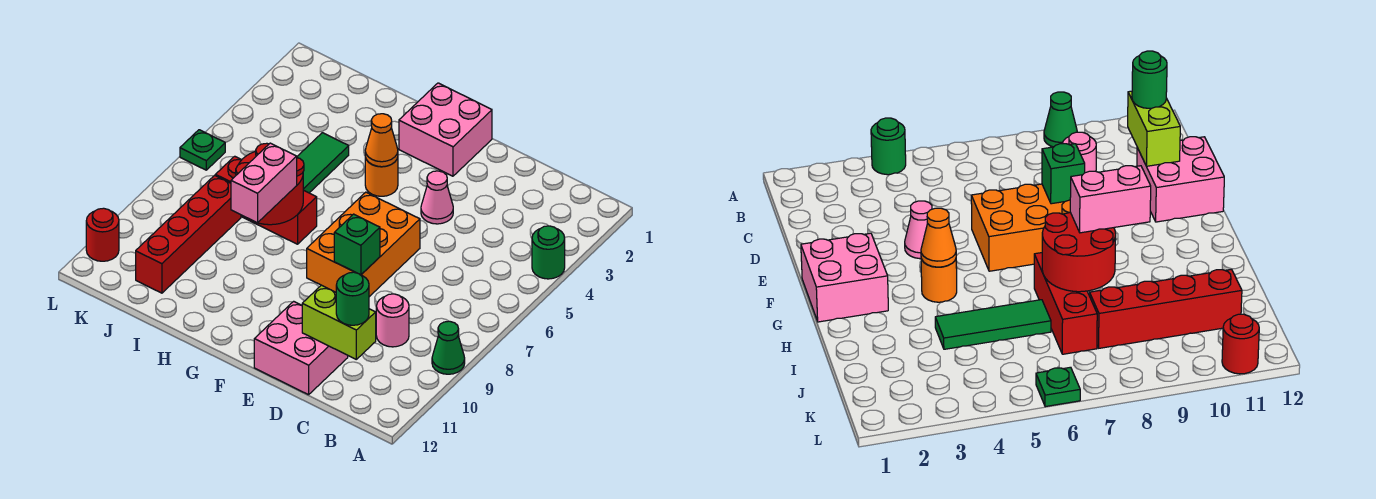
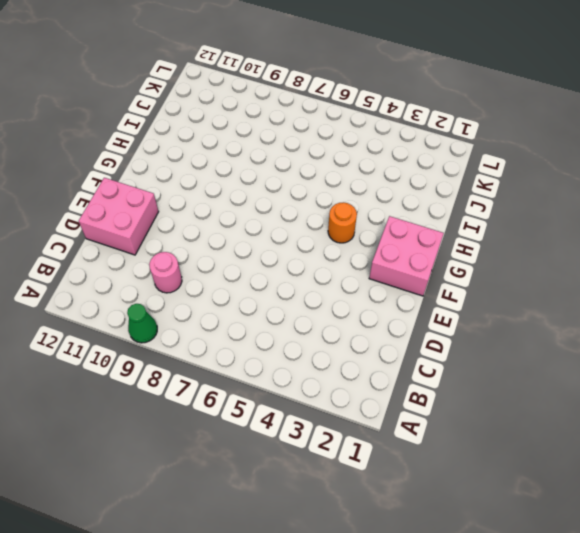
none -> green 1x1 round brick [532,226,565,279]
none -> pink 1x1 cone [421,171,453,224]
none -> orange 2x3 brick [307,192,420,297]

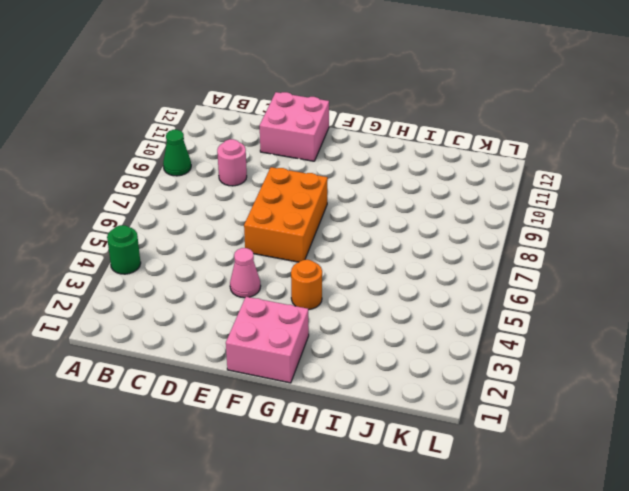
none -> red 1x3 brick [215,156,317,244]
none -> green 1x3 tile [297,133,349,193]
none -> red 1x4 brick [136,175,241,293]

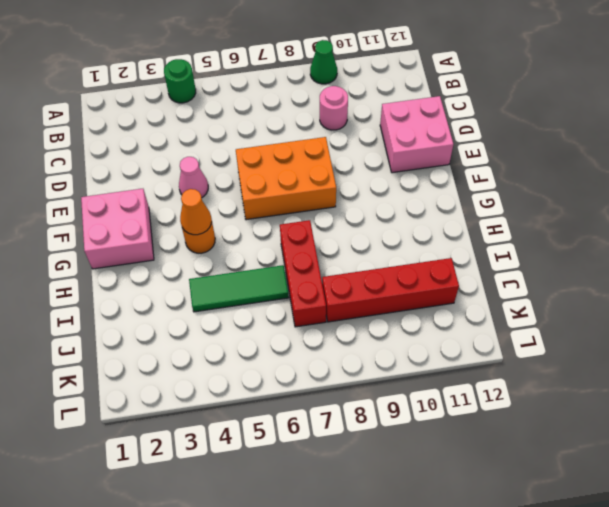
none -> green 1x1 plate [180,130,225,170]
none -> red 1x1 round brick [86,208,119,261]
none -> lime 1x2 brick [302,285,376,359]

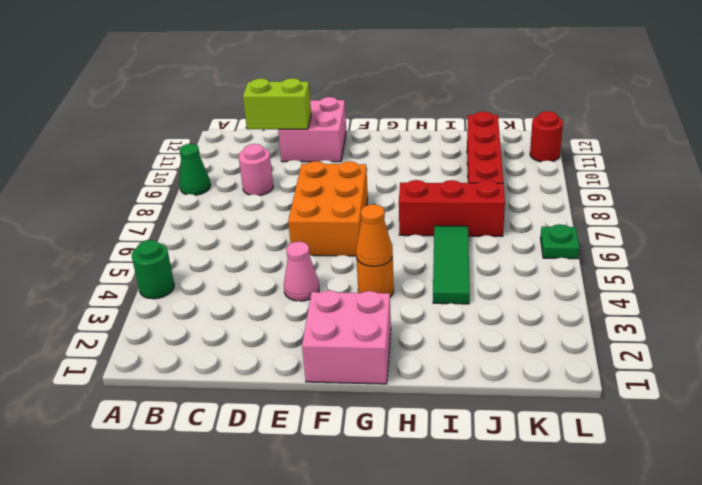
none -> green 1x1 brick [334,214,380,275]
none -> red 2x2 round brick [236,143,304,225]
none -> green 1x1 round brick [336,272,369,325]

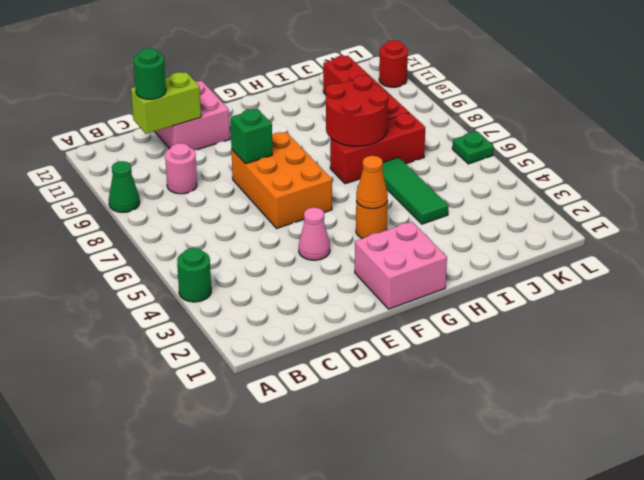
none -> pink 1x2 brick [231,143,297,223]

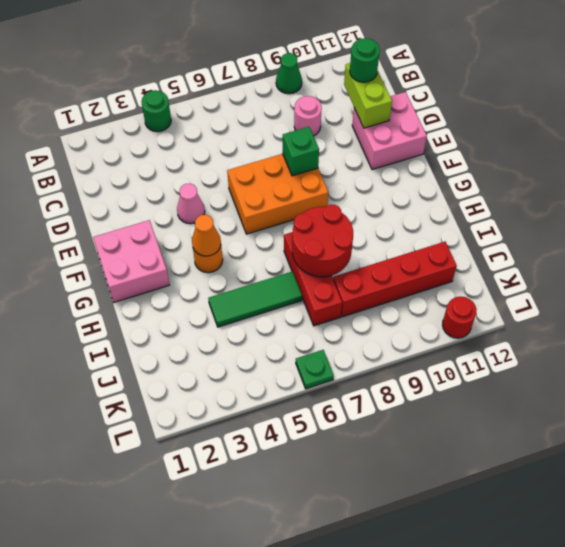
none -> pink 1x2 brick [231,143,297,223]

